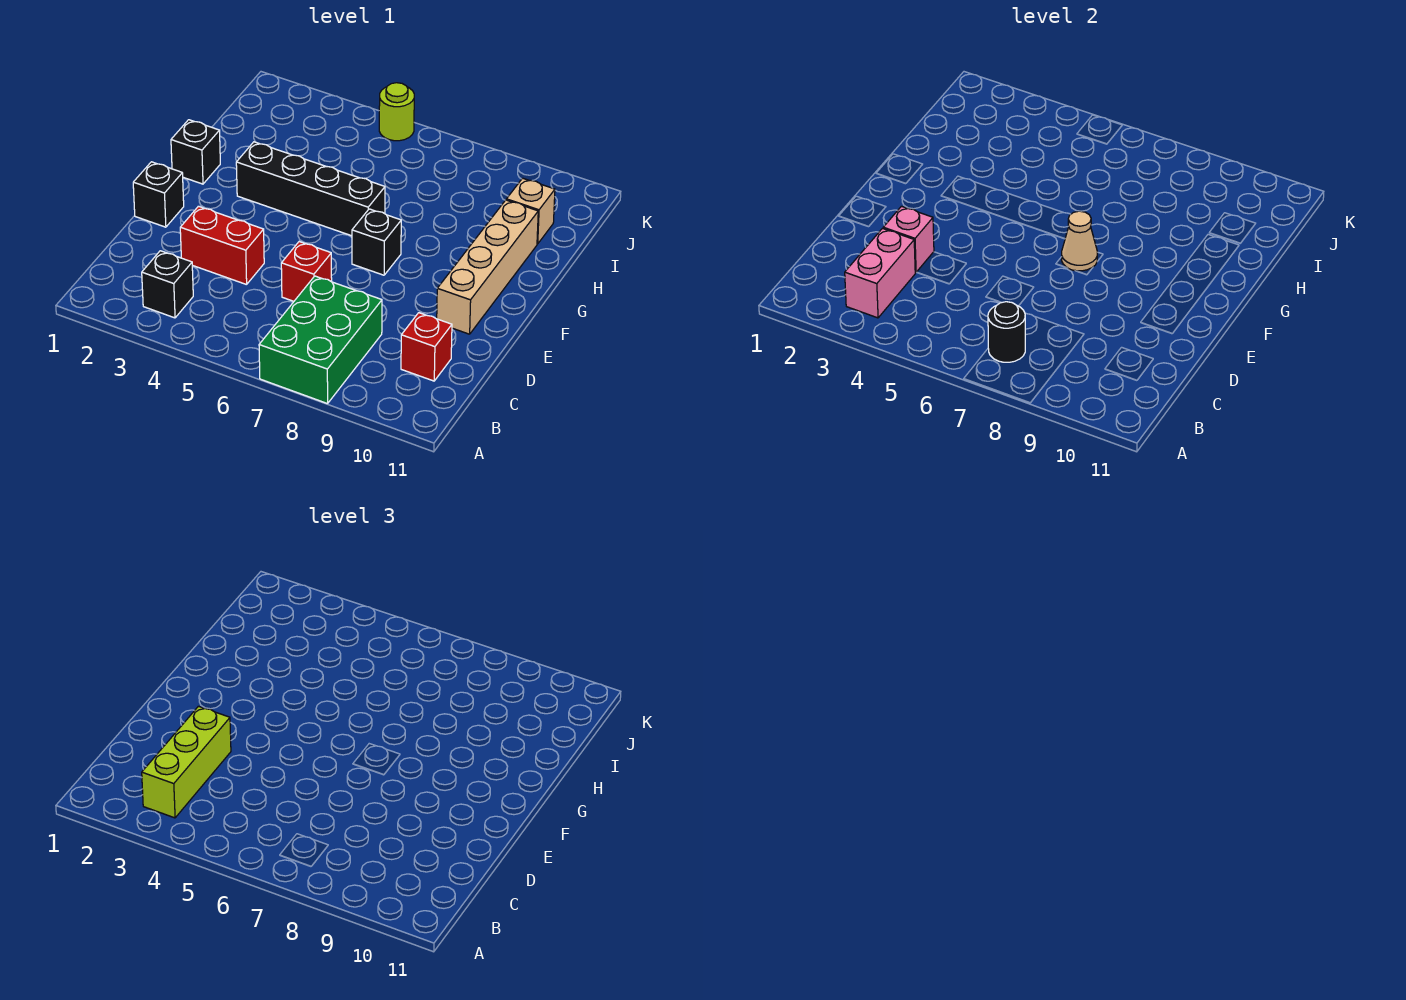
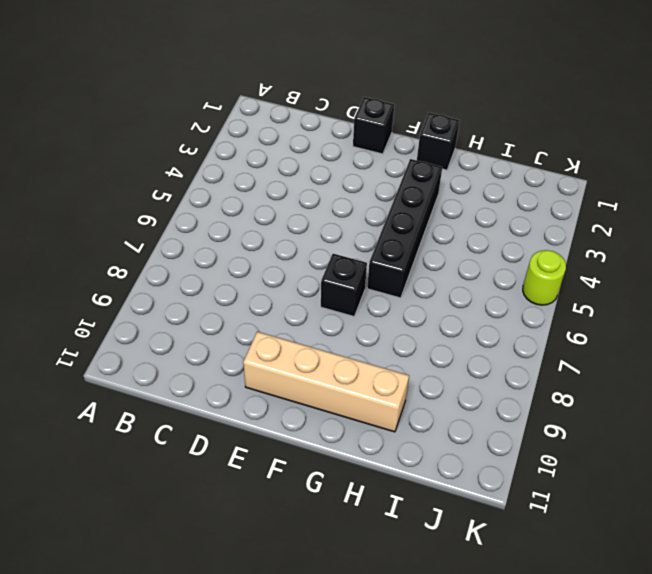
none -> green 2x3 brick [259,276,382,404]
none -> black 1x1 brick [142,251,193,318]
none -> red 1x1 brick [401,313,452,381]

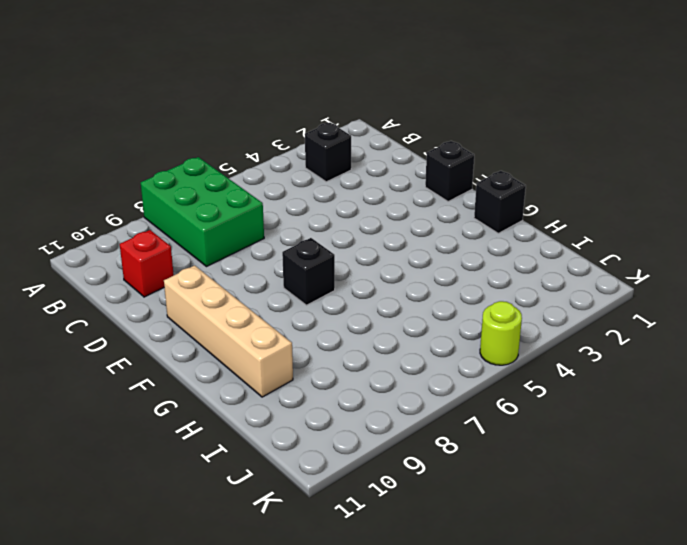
none -> red 1x2 brick [180,206,264,285]
none -> red 1x1 brick [281,242,332,301]
none -> black 1x4 brick [236,142,385,236]

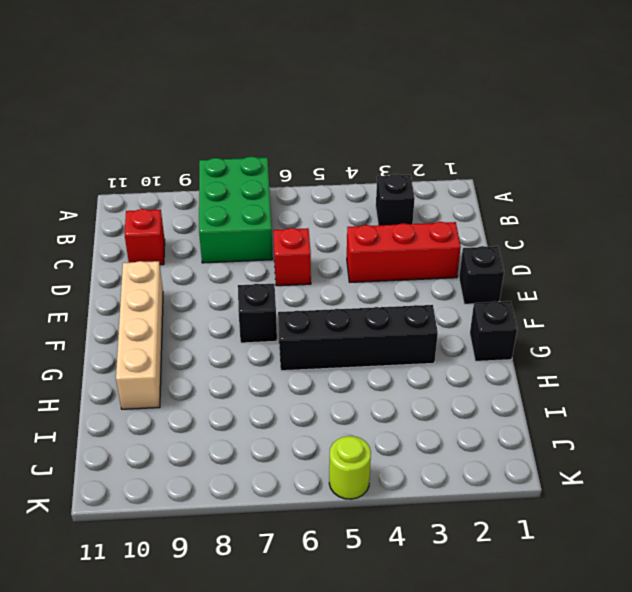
red 1x3 brick [347,222,461,282] -> red 1x2 brick [180,206,264,285]
none -> tan 1x1 brick [506,178,555,244]
none -> pink 1x2 brick [845,228,915,318]
none -> black 1x1 round brick [988,302,1025,362]

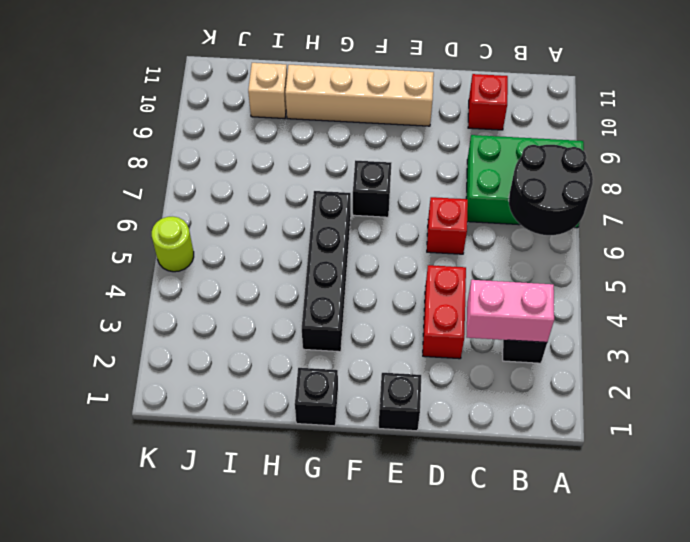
black 2x2 round brick [509,145,593,235] -> black 1x1 round brick [988,302,1025,362]
none -> pink 1x1 brick [883,206,934,273]
none -> tan 1x1 cone [1062,211,1097,271]
none -> lime 1x3 brick [142,706,231,818]

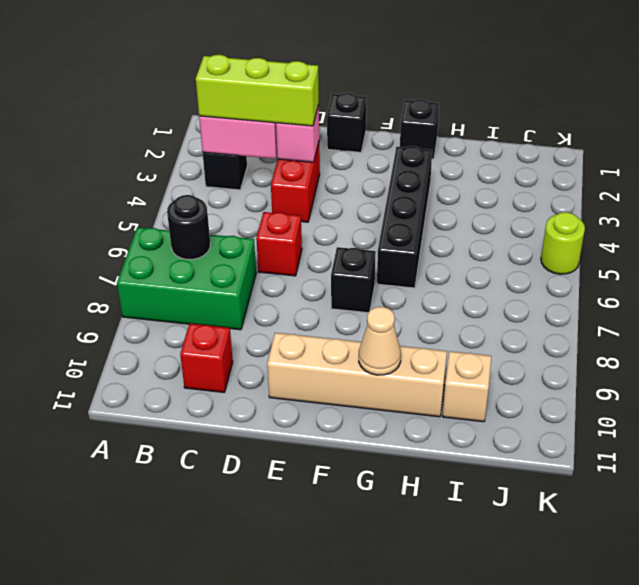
tan 1x1 cone [359,307,401,375] -> tan 1x1 cone moved to [1062,211,1097,271]

